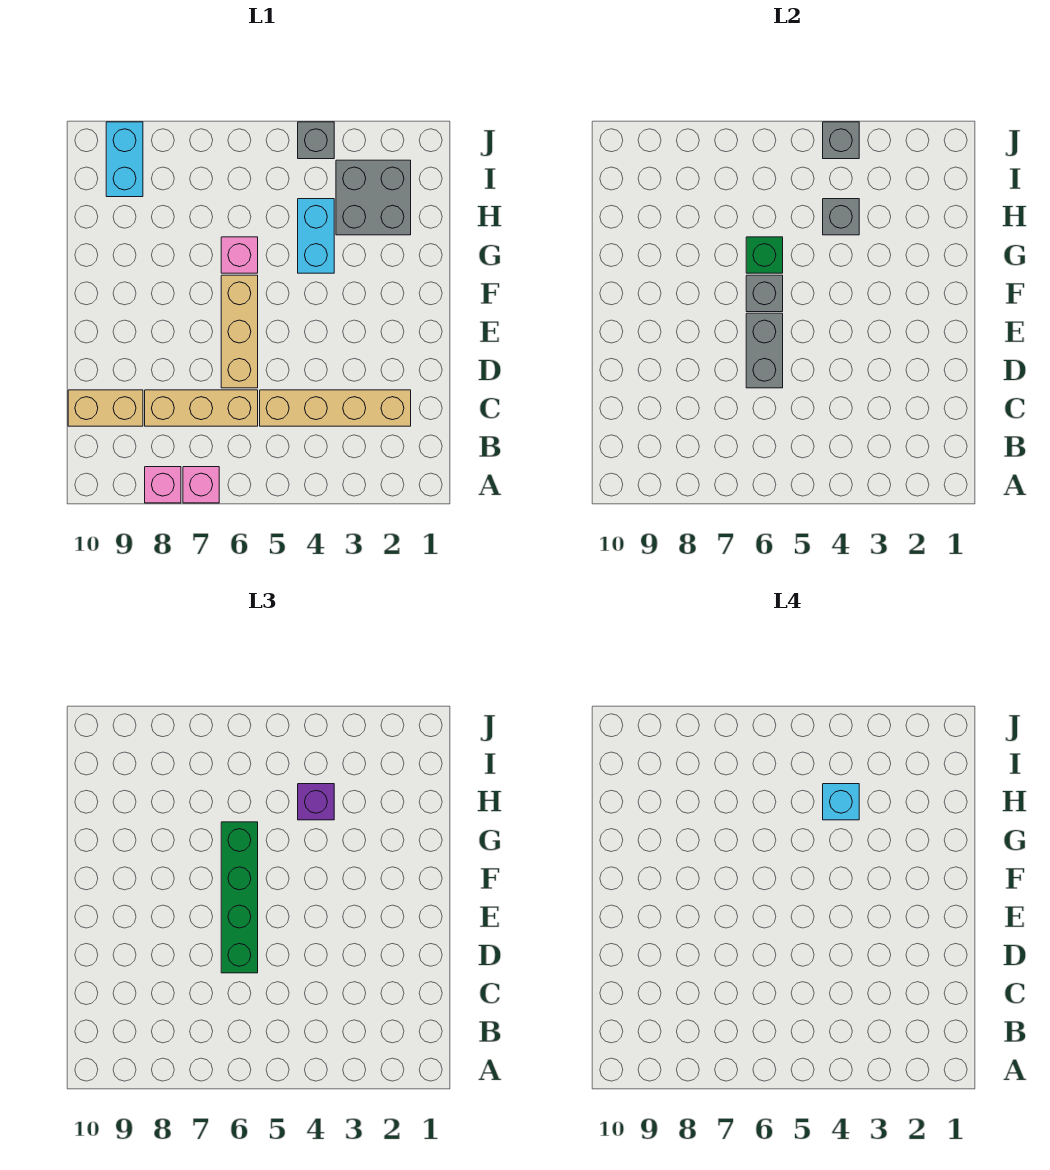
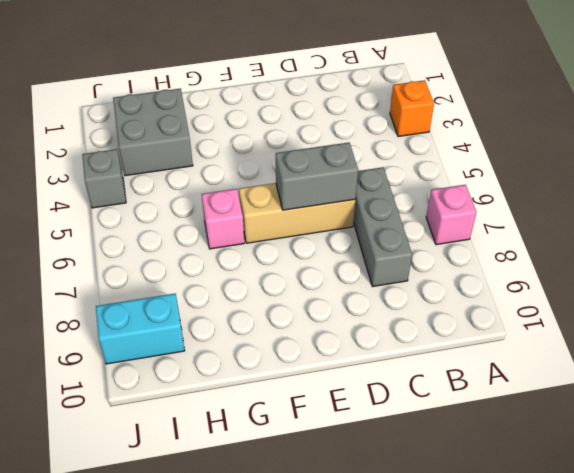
orange 1x1 brick [390,80,434,137] -> none
grey 1x3 brick [353,167,412,287] -> tan 1x3 brick [145,390,258,426]
none -> pink 1x1 brick [145,467,181,503]
none -> tan 1x4 brick [260,390,411,426]
none -> tan 1x2 brick [68,390,143,426]

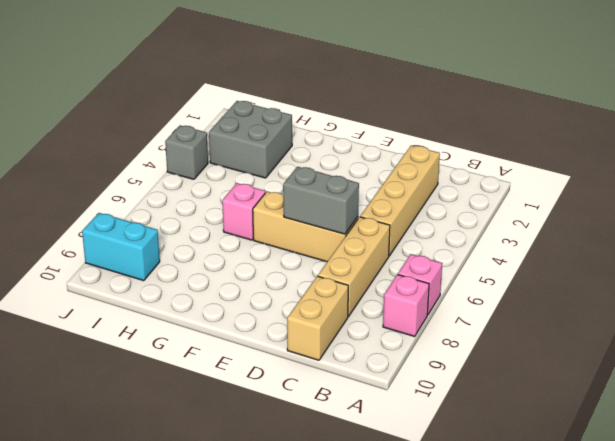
none -> cyan 1x2 brick [298,199,334,273]
none -> grey 1x1 brick [746,275,783,312]
none -> green 1x1 brick [746,237,783,273]

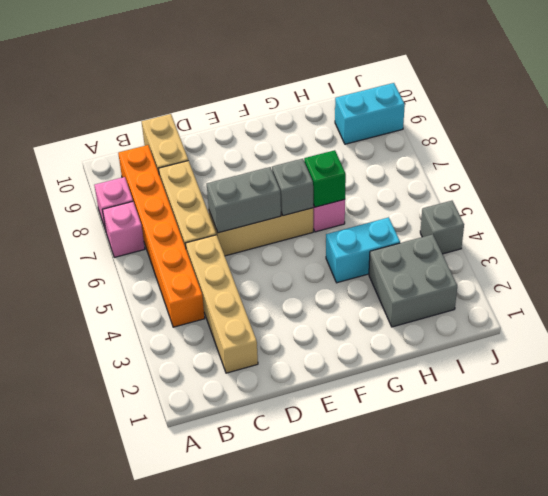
orange 1x6 brick [118,145,205,327] -> none
none -> grey 1x1 brick [823,199,859,235]
none -> grey 1x1 brick [823,122,859,159]
none -> green 1x4 brick [221,822,258,973]

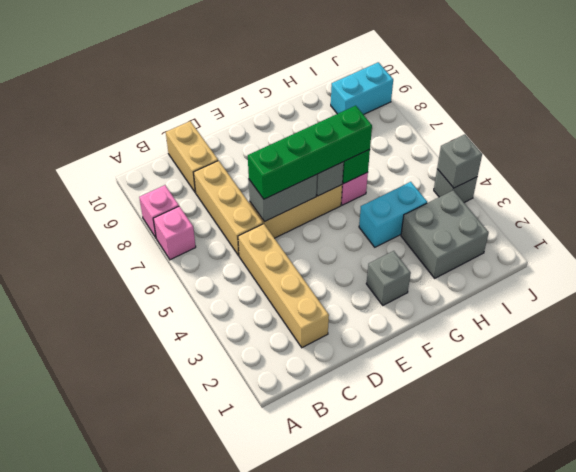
grey 1x1 brick [366,251,411,305] -> grey 1x1 brick moved to [823,199,859,235]
none -> purple 1x1 brick [298,784,334,820]
none -> cyan 1x1 brick [823,784,859,820]

